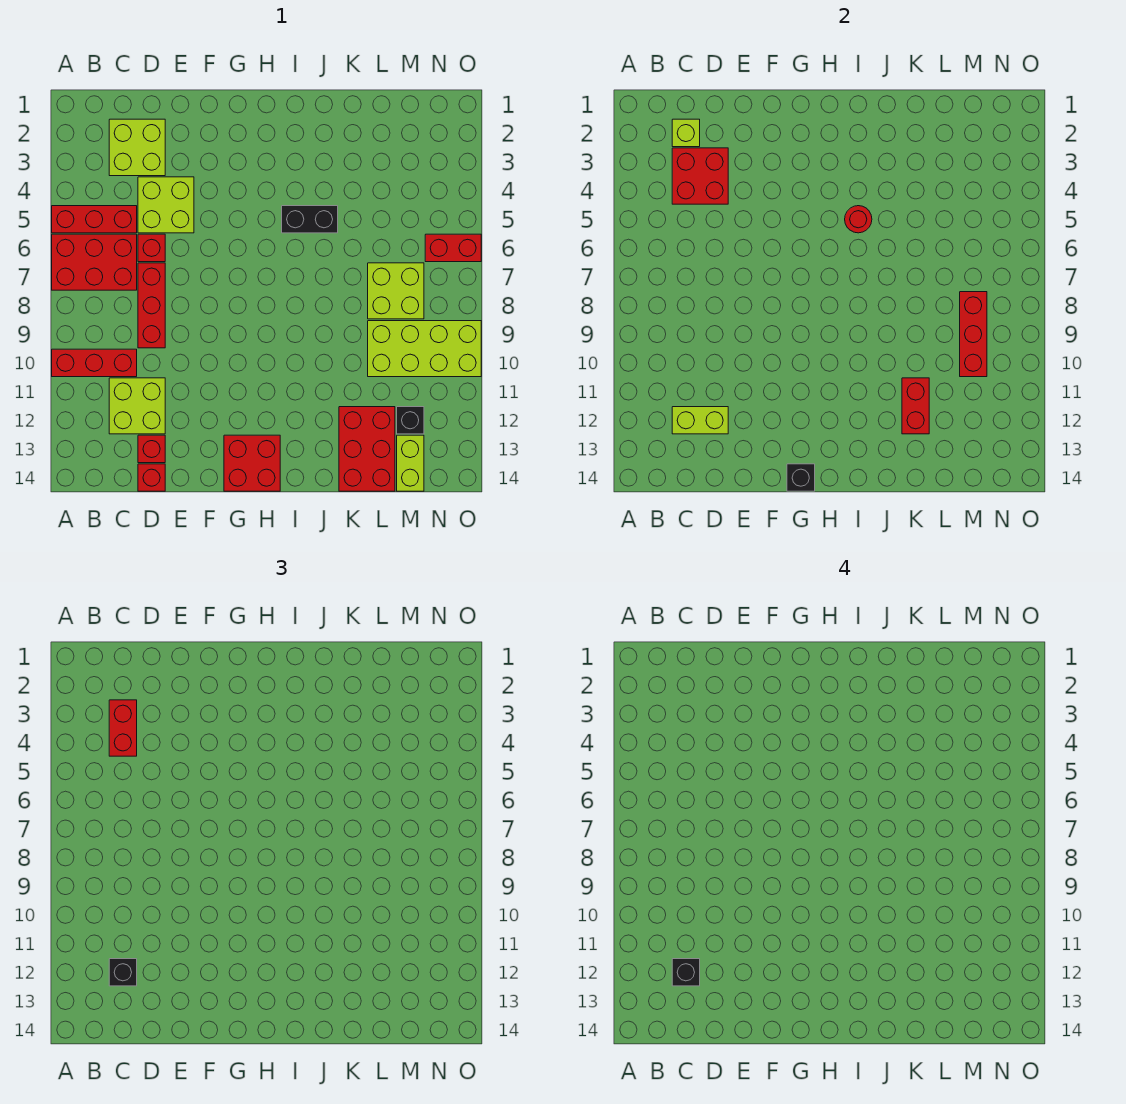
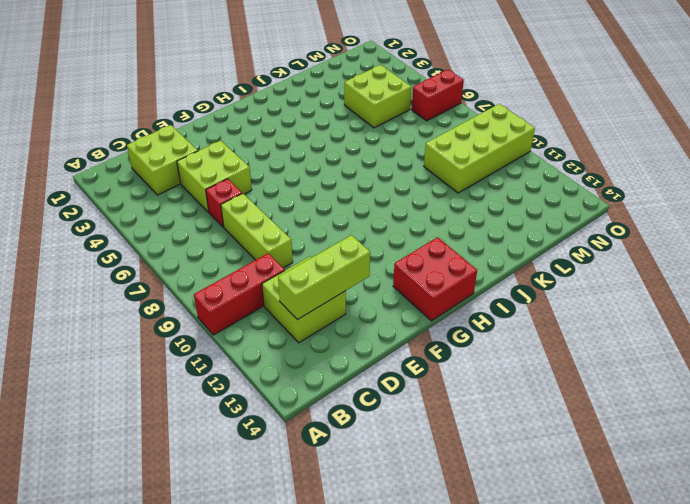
lime 1x3 brick [278,235,370,320] -> lime 1x2 brick [672,407,728,434]
lime 1x3 brick [221,193,293,268] -> red 1x3 brick [138,263,165,348]
lime 2x2 brick [344,65,411,128] -> lime 2x2 brick moved to [368,263,424,319]
none -> red 1x3 brick [52,206,137,233]
none -> red 2x3 brick [52,234,137,290]
none -> red 1x1 brick [138,435,165,463]

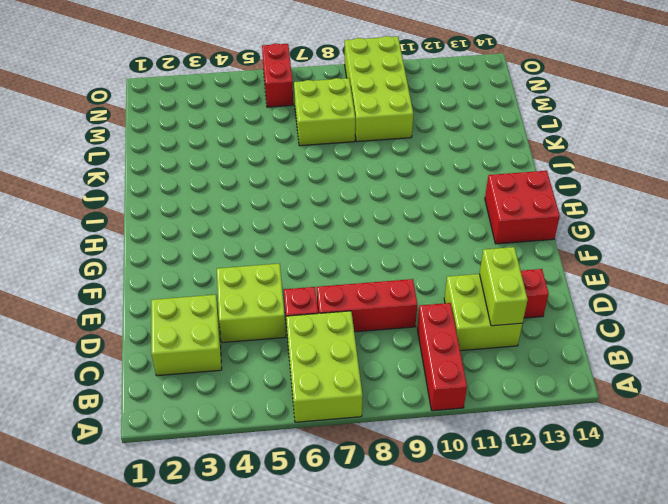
lime 2x3 brick [286,311,363,422] -> red 2x3 brick [52,234,137,290]
none -> red 1x3 brick [52,206,137,233]
none -> red 1x1 brick [138,464,165,491]
none -> black 1x2 brick [282,206,338,233]

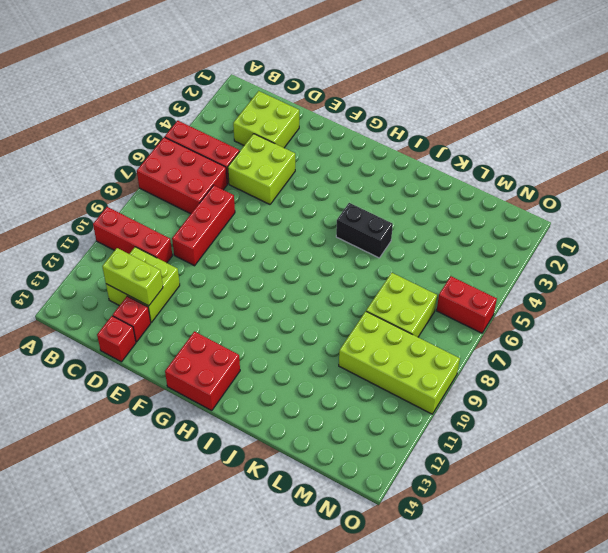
none -> red 1x1 brick [138,234,165,262]
none -> red 2x3 brick [339,407,395,491]
none -> black 1x1 brick [397,407,424,434]

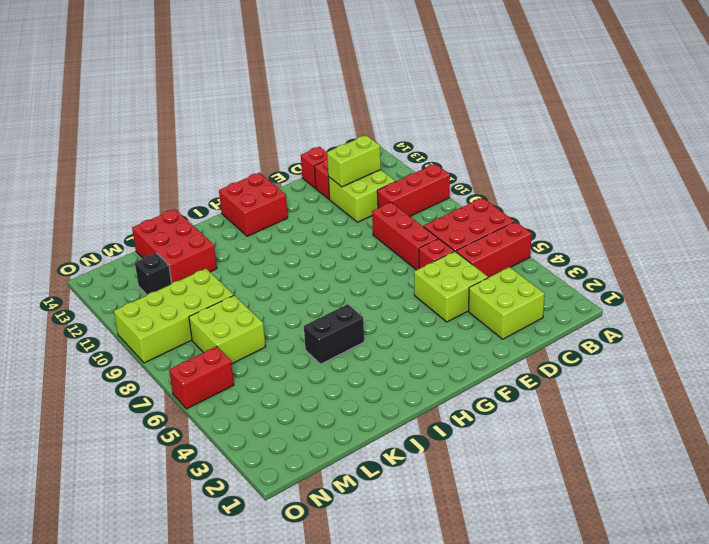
none -> lime 1x2 brick [397,435,424,491]
none -> lime 1x1 brick [672,119,700,147]
none -> red 2x2 brick [672,148,728,204]

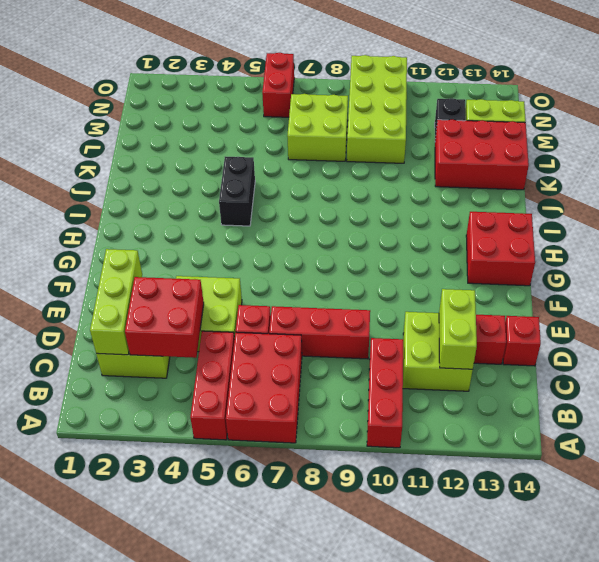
lime 1x3 brick [90,249,142,355] -> lime 1x1 brick [672,119,700,147]
none -> black 1x1 brick [787,464,815,491]
none -> red 1x1 round brick [845,206,872,233]
none -> red 1x2 brick [902,378,929,434]

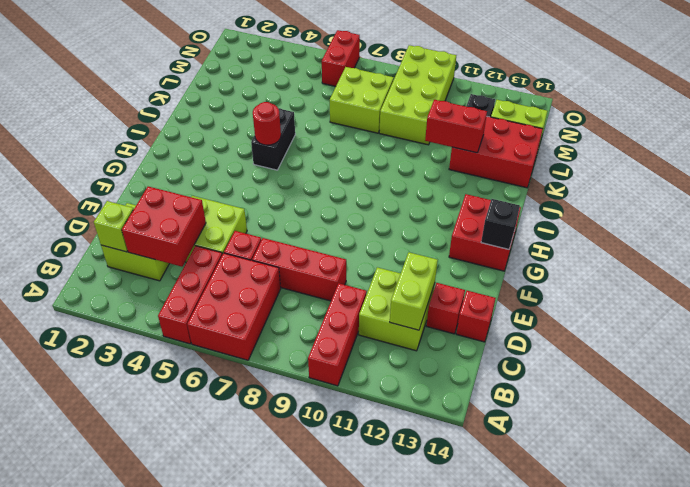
none -> red 1x3 brick [960,292,987,377]
none -> red 1x2 brick [109,700,137,756]
none -> black 1x1 brick [109,959,137,986]

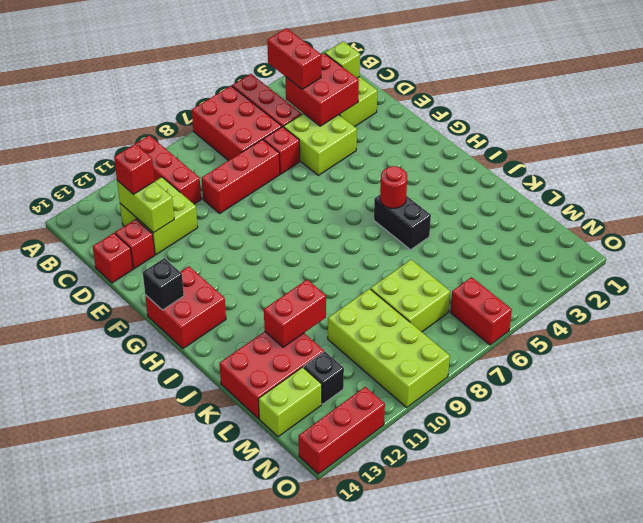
red 1x2 brick [267,28,321,89] -> red 1x2 brick turned to [109,700,137,756]
red 1x1 brick [114,144,155,195] -> black 1x1 brick [109,959,137,986]
red 1x3 brick [299,387,385,474] -> red 1x3 brick moved to [960,292,987,377]
none -> black 1x1 brick [672,959,700,986]

